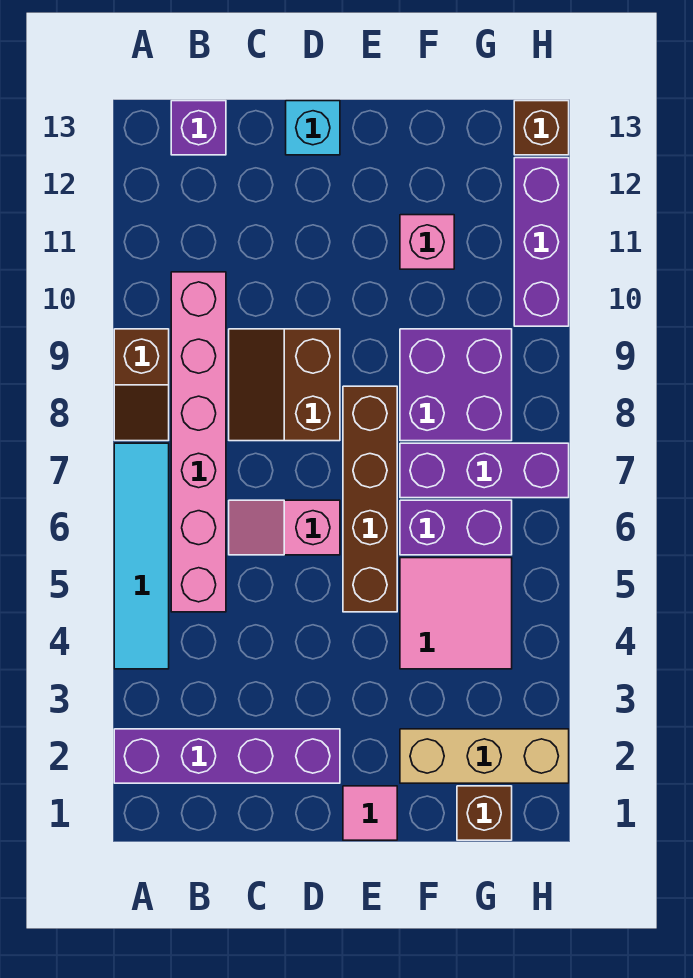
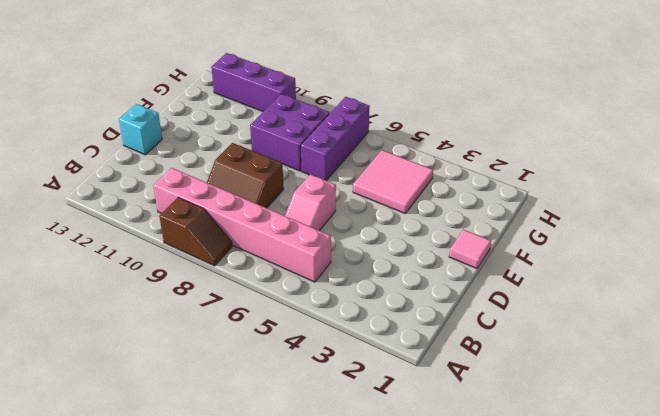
none -> purple 1x4 brick [114,729,340,783]
none -> cyan 1x4 tile [114,443,169,669]
none -> purple 1x1 brick [171,101,226,155]

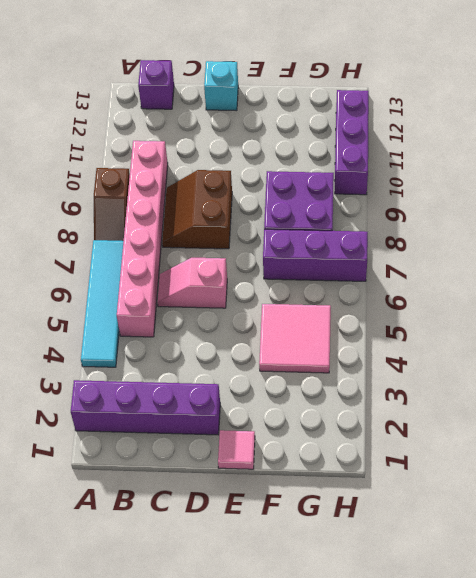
none -> brown 1x4 brick [343,386,397,612]
none -> tan 1x3 brick [400,729,569,783]
none -> purple 1x2 brick [400,500,512,555]

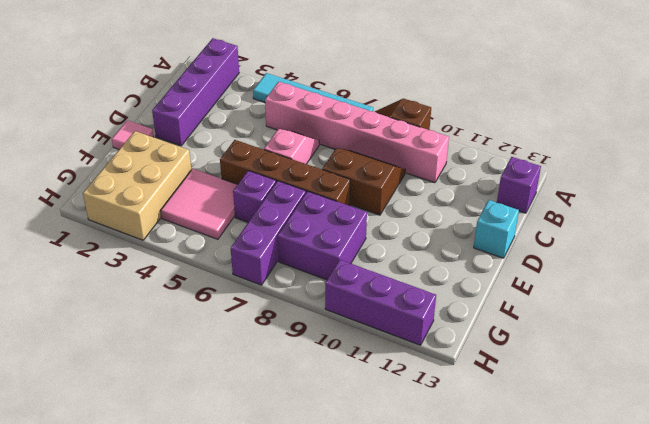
tan 2x3 brick [83,131,191,240] -> tan 1x3 brick [400,729,569,783]
purple 1x1 brick [233,171,276,222] -> purple 1x2 brick [400,500,512,555]
none -> pink 1x1 brick [400,215,454,269]
none -> brown 1x1 brick [457,786,512,840]
none -> brown 1x1 brick [514,101,569,155]

